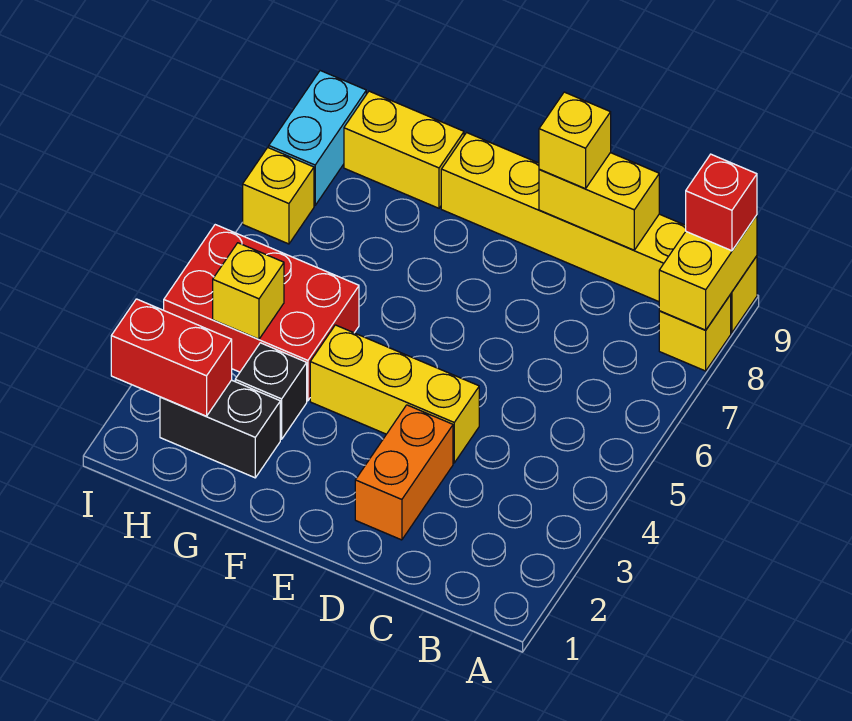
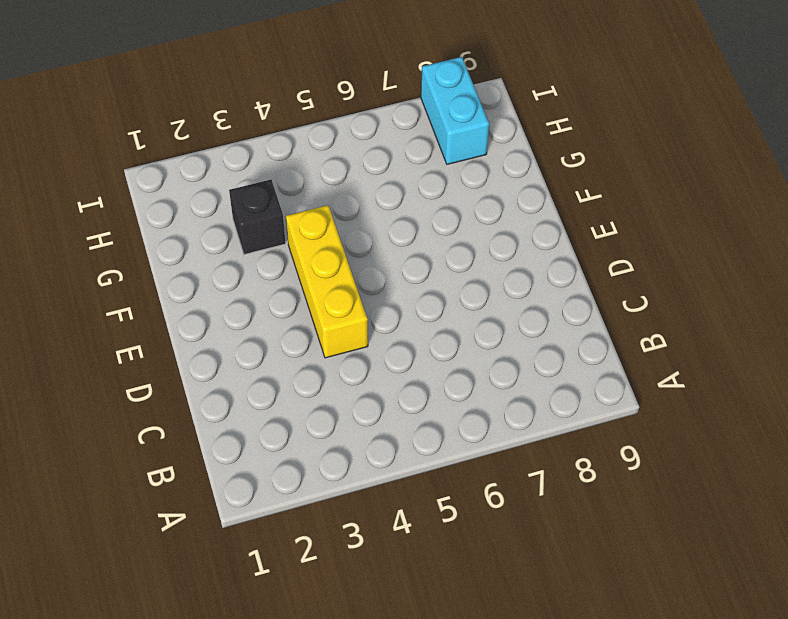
cyan 1x2 brick [421,57,489,164] -> cyan 1x2 brick turned to [269,71,366,205]
none -> yellow 1x1 brick [659,295,731,371]
none -> yellow 1x6 brick [441,133,757,333]
none -> orange 1x2 brick [355,405,453,540]

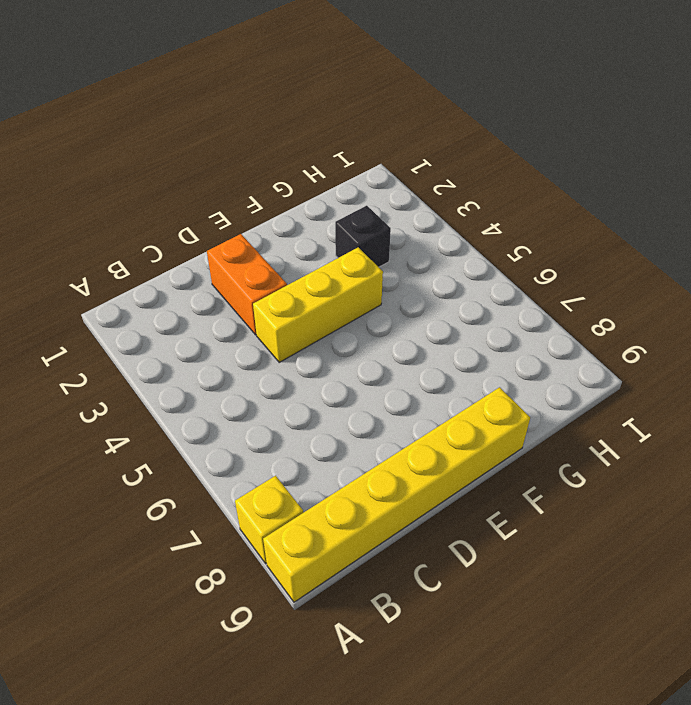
none -> black 1x2 brick [160,380,280,478]
none -> red 2x3 brick [164,225,359,401]
none -> yellow 1x2 brick [344,91,464,208]

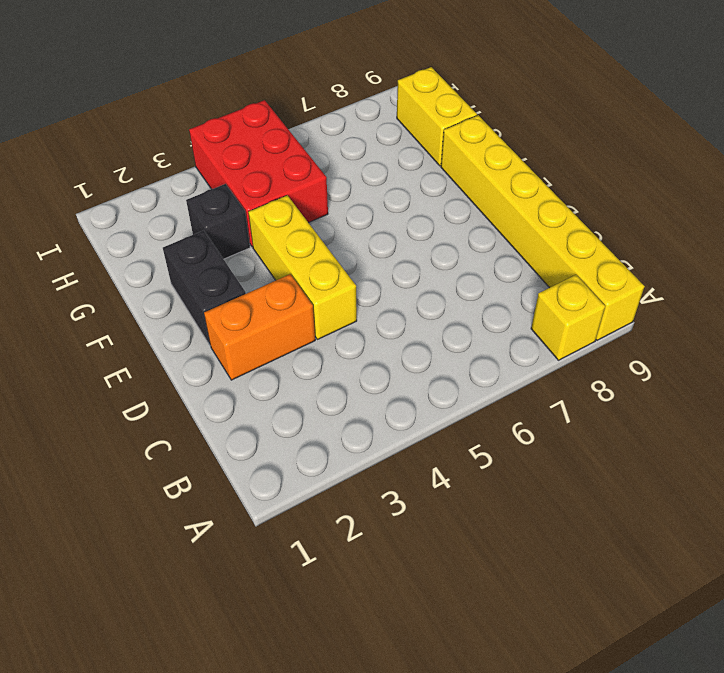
black 1x2 brick [163,230,246,346] -> black 1x2 brick moved to [160,380,280,478]
none -> yellow 1x1 brick [243,148,314,244]
none -> cyan 1x2 brick [269,71,366,205]
none -> yellow 1x2 brick [659,215,757,330]

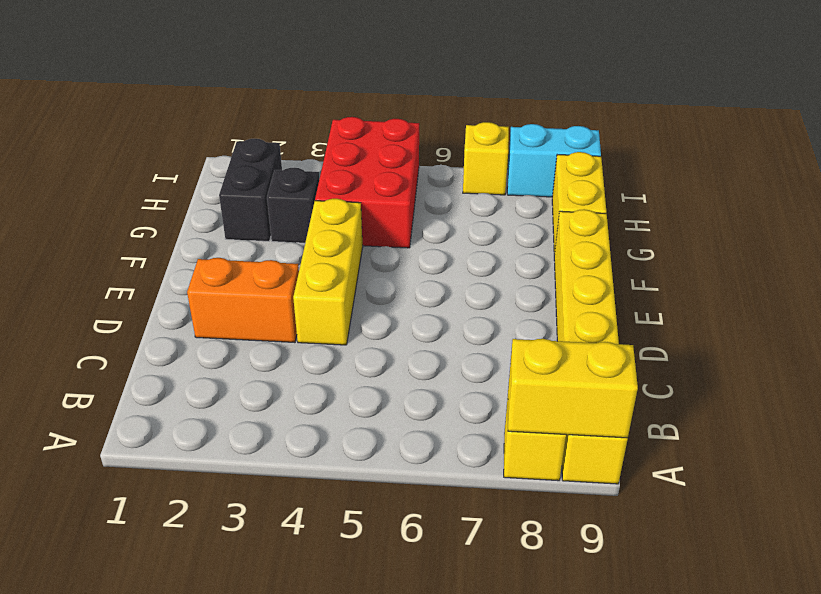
none -> yellow 1x2 brick [539,153,659,250]
none -> red 1x2 brick [111,299,232,416]
none -> yellow 1x1 brick [213,243,284,339]

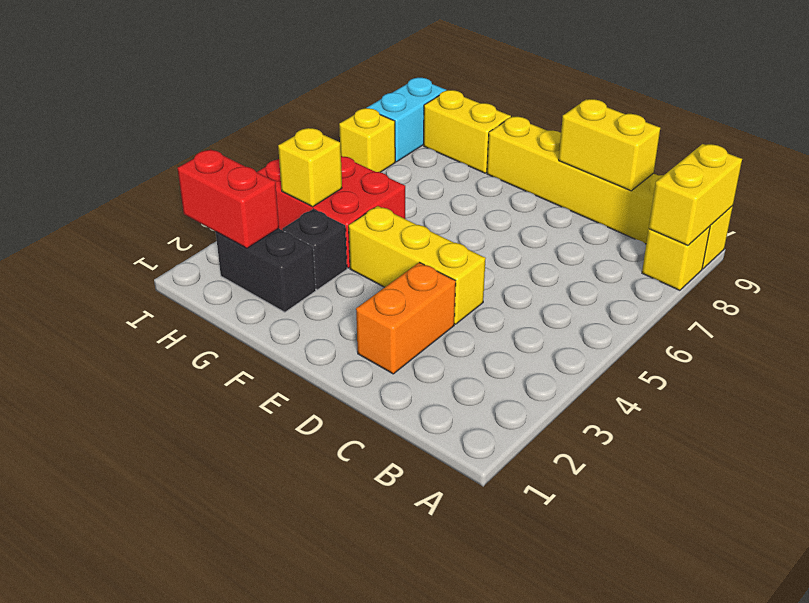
none -> red 1x1 brick [686,154,757,251]
none -> yellow 1x1 brick [539,92,611,189]

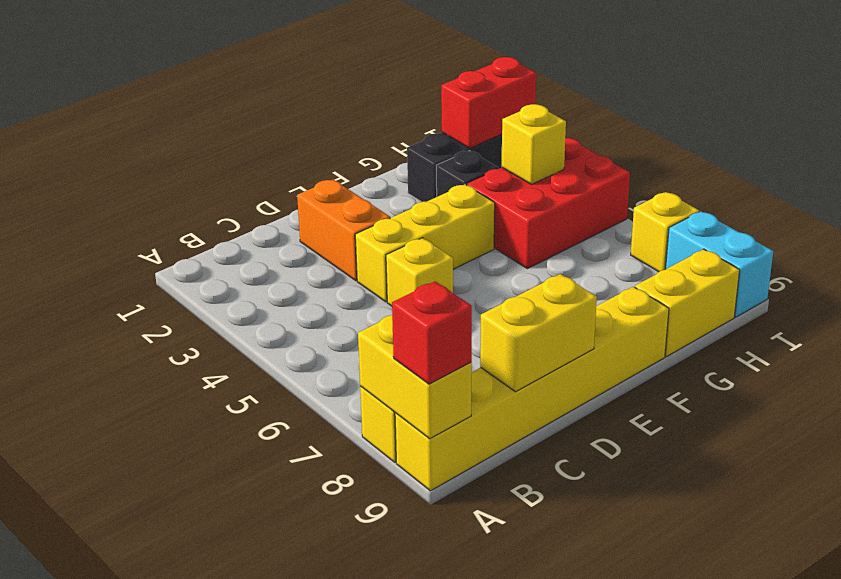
yellow 1x1 brick [386,238,453,306] -> yellow 1x1 brick moved to [539,92,611,189]

